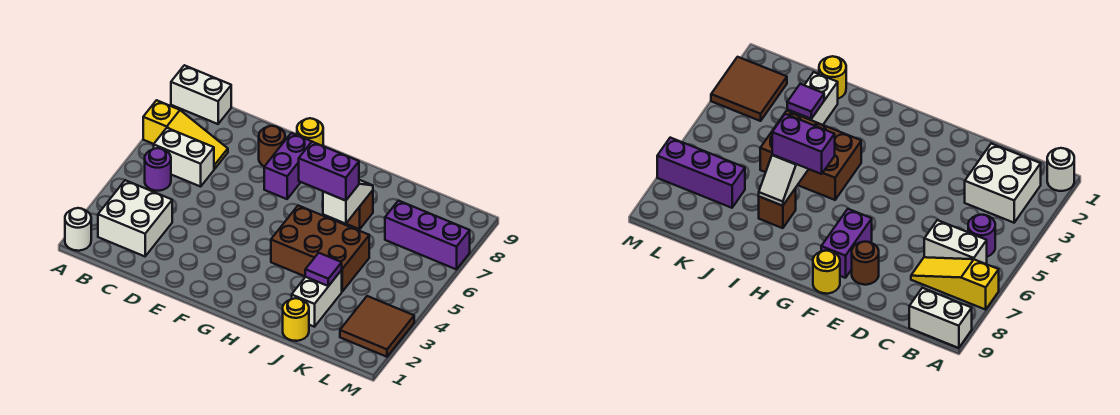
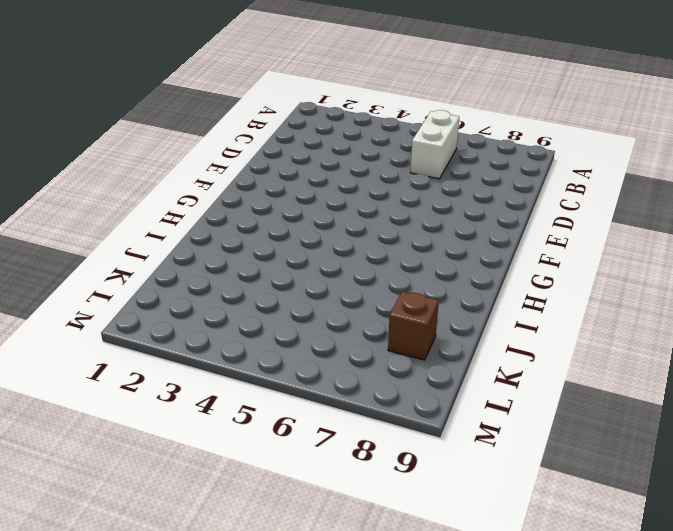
brown 1x1 brick [388,291,439,360] -> brown 1x1 brick moved to [346,190,373,229]
none -> white 1x1 round brick [65,208,91,251]
none -> yellow 1x3 slope [143,100,228,169]
none -> white 1x2 brick [171,65,231,124]

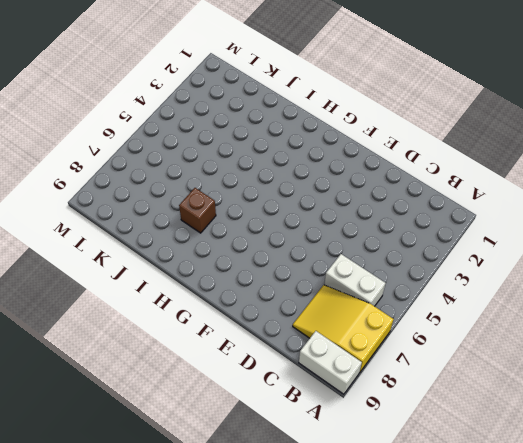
yellow 2x3 slope [293,285,394,373] -> yellow 1x3 slope [143,100,228,169]
none -> white 1x1 round brick [65,208,91,251]
none -> white 2x2 brick [98,180,172,256]
none -> purple 1x1 round brick [145,148,171,191]

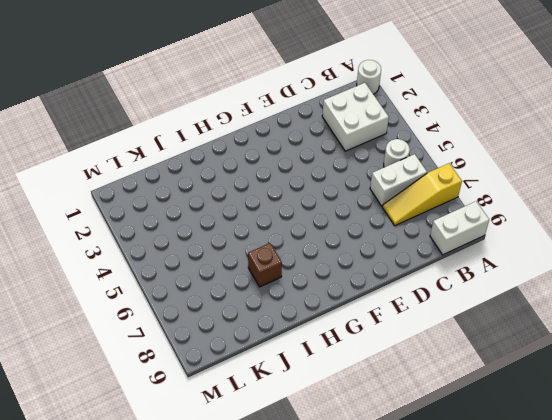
white 1x1 round brick [384,139,410,167] -> purple 1x1 round brick [145,148,171,191]
none -> brown 1x1 round brick [259,126,285,166]
none -> purple 1x2 brick [264,133,312,199]
none -> yellow 1x1 round brick [297,118,323,146]

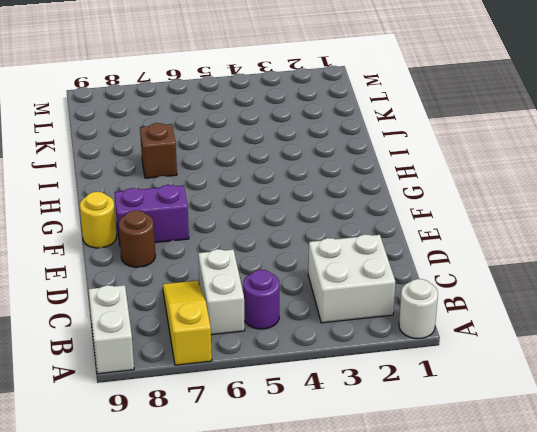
none -> brown 2x3 brick [271,206,369,292]
none -> yellow 1x1 round brick [283,298,309,341]
none -> white 1x2 brick [292,270,342,327]

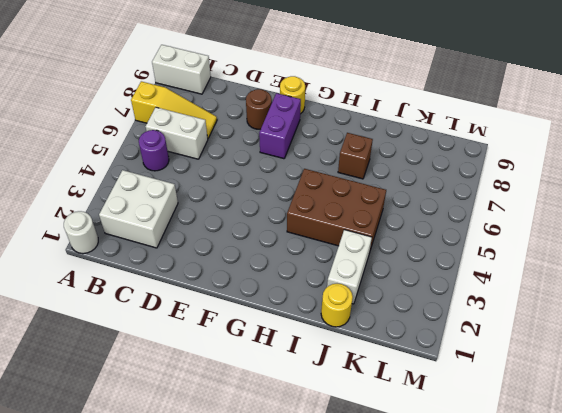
none -> purple 1x3 brick [385,201,470,269]
none -> brown 2x2 tile [340,296,414,357]
none -> white 1x2 slope [323,180,373,224]

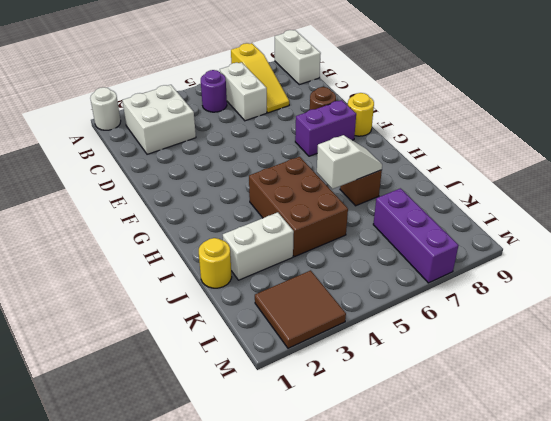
none -> purple 1x1 tile [305,253,342,286]
none -> purple 1x2 brick [299,142,359,201]

